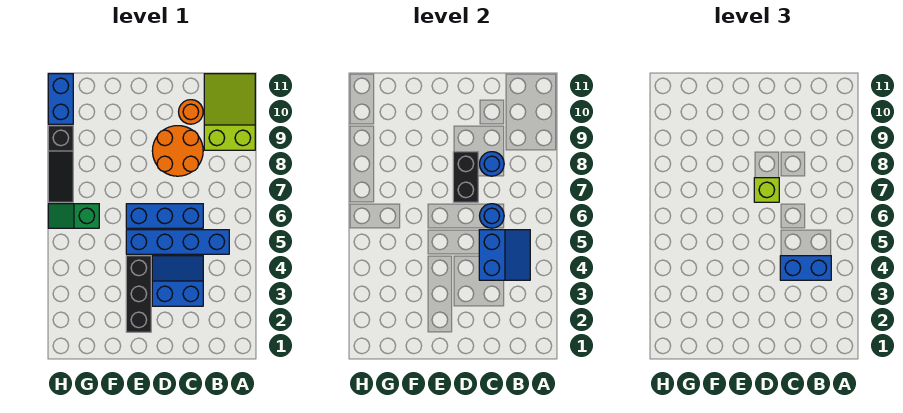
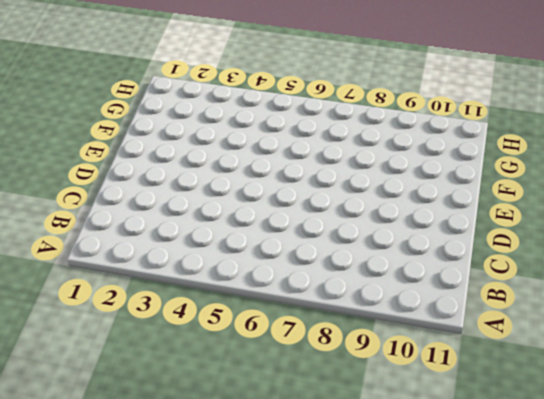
none -> lime 2x3 slope [204,74,255,150]
none -> blue 1x4 brick [126,230,229,254]
none -> blue 2x2 slope [152,256,203,306]

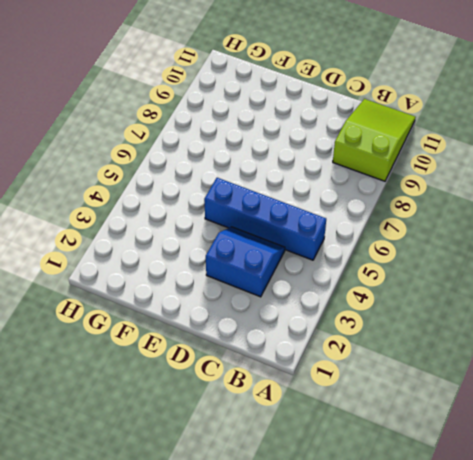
none -> blue 1x3 brick [126,204,203,228]
none -> orange 2x2 round brick [152,126,203,176]
none -> orange 1x1 round brick [179,100,203,124]

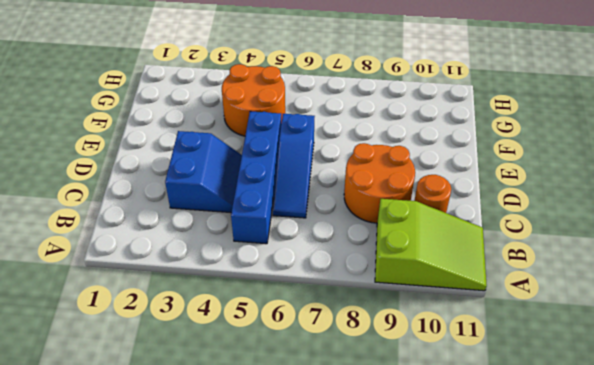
blue 1x3 slope [273,114,315,218] -> blue 1x3 brick [126,204,203,228]
orange 2x2 round brick [222,64,285,136] -> none
none -> black 1x3 brick [126,256,151,332]
none -> green 1x2 slope [48,204,99,228]
none -> black 1x3 slope [48,126,73,202]

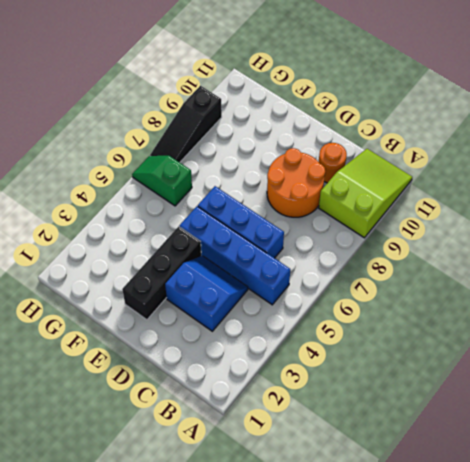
none -> blue 1x2 brick [48,74,73,124]
none -> blue 2x2 slope [479,230,530,280]
none -> blue 1x1 round brick [480,204,504,228]

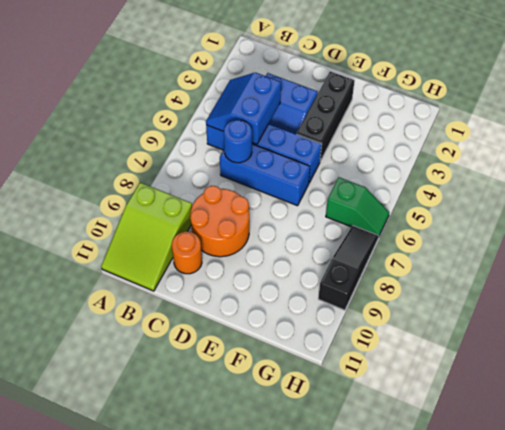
none -> blue 1x2 brick [48,74,73,124]
none -> blue 1x1 round brick [480,152,504,176]
none -> black 1x2 brick [453,152,478,202]

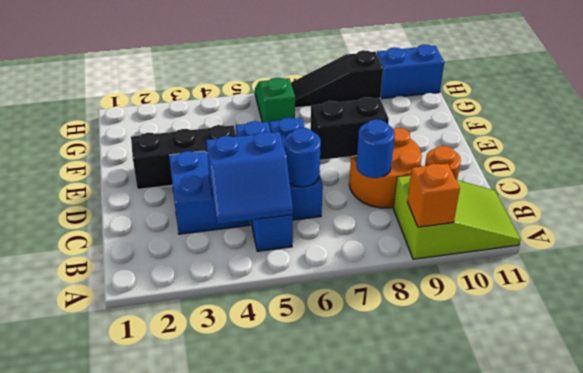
orange 1x1 brick [407,163,460,227] -> none
none -> blue 1x2 brick [780,256,831,280]
none -> lime 1x1 brick [754,178,779,202]

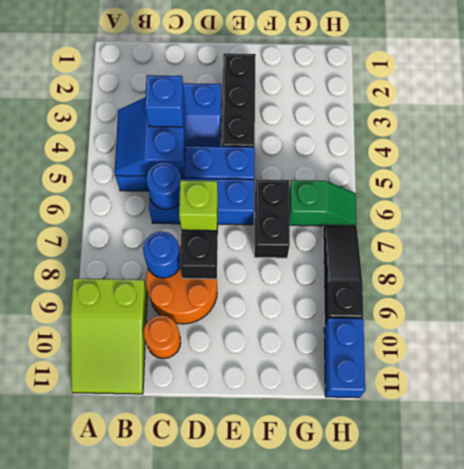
blue 1x1 brick [145,75,184,127] -> blue 1x2 brick [780,256,831,280]
black 1x2 brick [254,180,290,258] -> none

